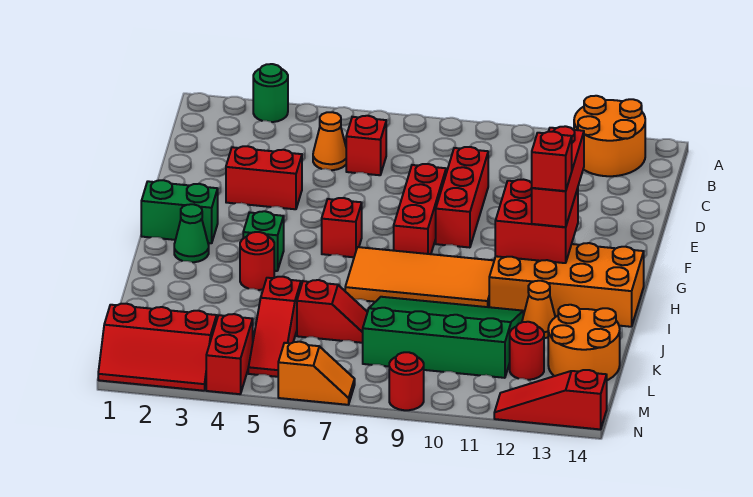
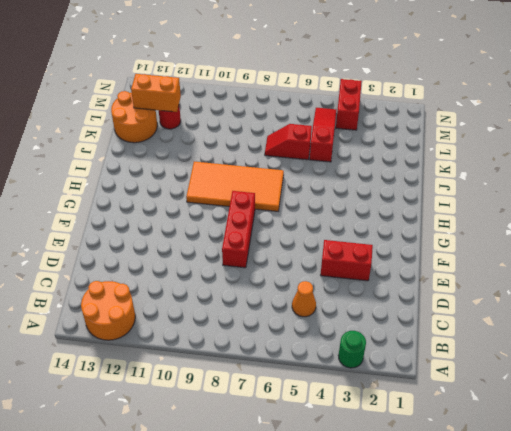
orange 1x2 brick [131,74,181,112] -> none
none -> red 1x1 brick [346,116,386,175]
none -> red 1x3 brick [436,147,488,248]
none -> green 1x2 brick [141,180,218,243]

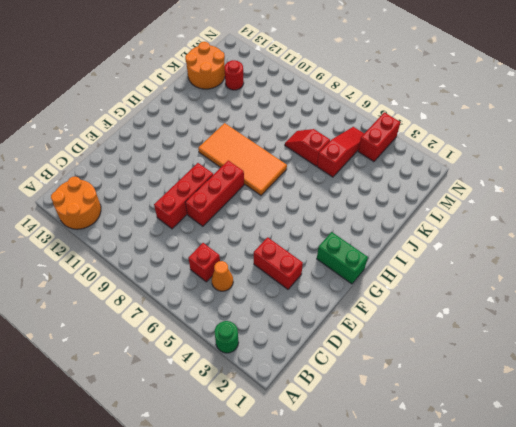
none -> red 1x1 brick [322,198,362,257]
none -> green 1x1 cone [174,204,209,262]
none -> green 1x1 brick [243,211,284,271]

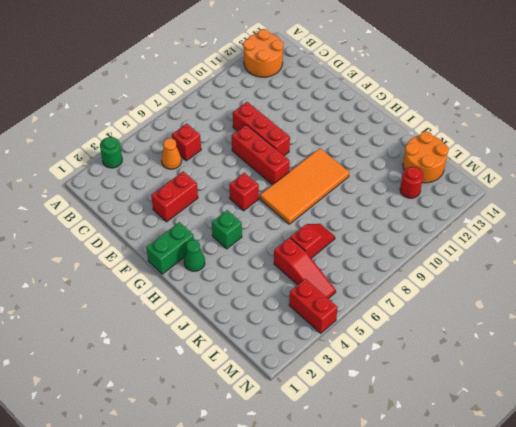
none -> orange 2x4 brick [489,243,644,327]
none -> red 1x1 round brick [240,232,274,290]
none -> green 3x4 slope [363,297,523,378]

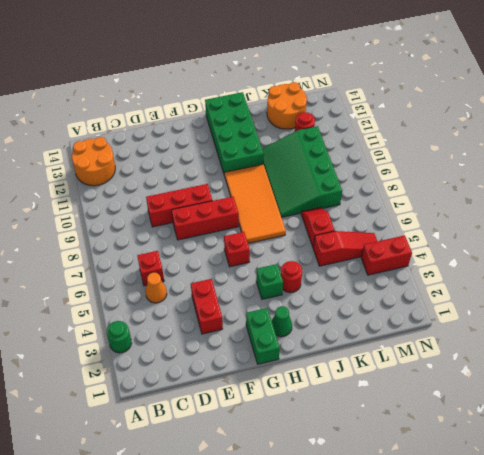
green 2x4 brick [205,92,264,176] -> orange 2x4 brick [489,243,644,327]
none -> orange 1x1 cone [522,281,555,338]
none -> red 2x3 slope [98,304,217,391]
none -> orange 1x2 slope [278,342,355,405]

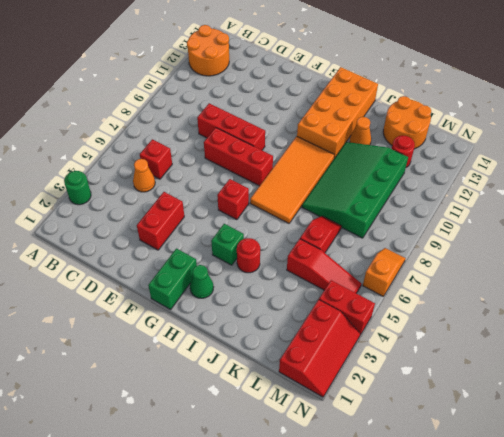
none -> red 1x1 round brick [389,352,424,410]
none -> red 1x3 slope [494,370,607,429]
none -> red 2x2 brick [495,180,578,263]

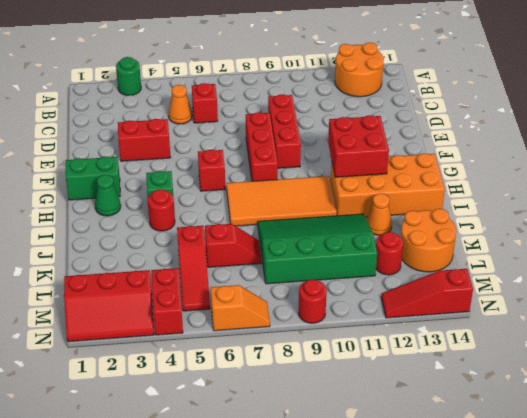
none -> red 1x3 brick [532,126,584,227]
none -> red 1x1 brick [532,132,572,191]

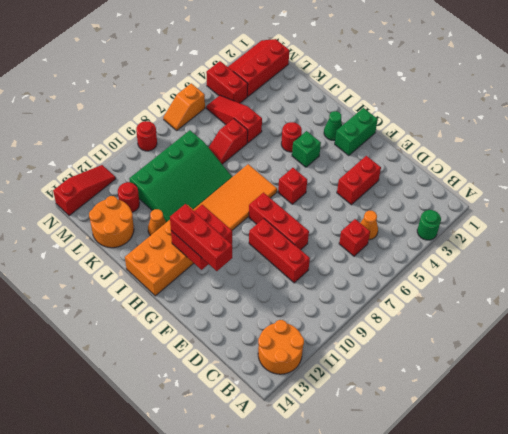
none -> red 1x1 brick [532,132,572,191]

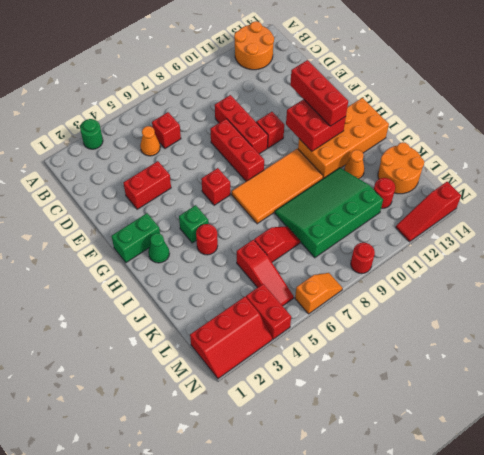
red 1x1 brick [256,112,284,148] -> red 1x1 brick moved to [532,132,572,191]

